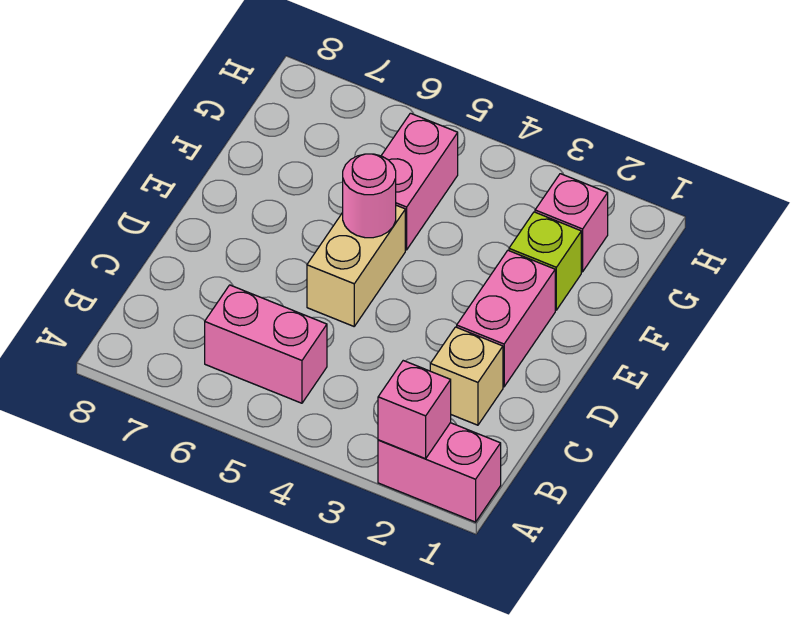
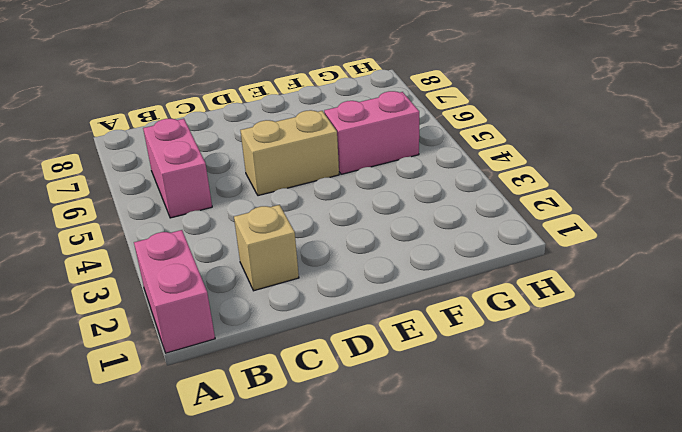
none -> pink 1x2 brick [457,250,555,387]
none -> lime 1x1 brick [509,212,581,310]

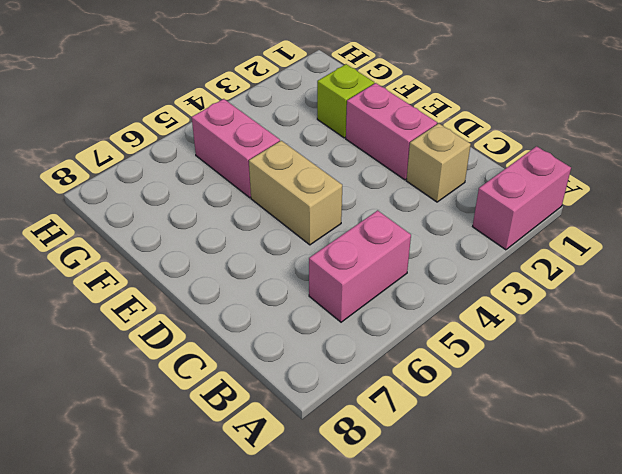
none -> pink 1x1 brick [535,174,608,272]
none -> pink 1x1 brick [378,361,451,459]

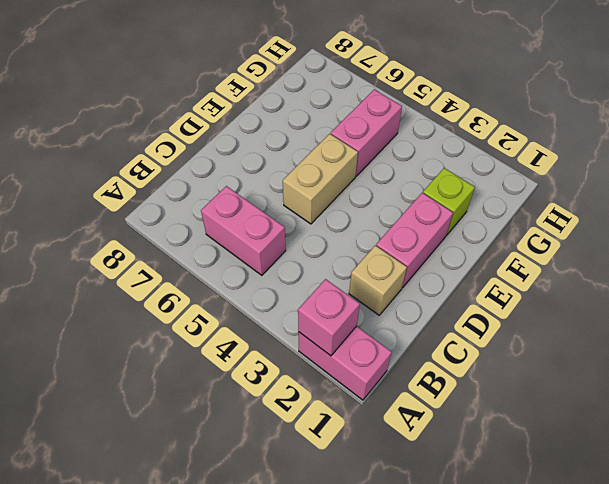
none -> pink 1x1 brick [535,174,608,272]
none -> pink 1x1 round brick [343,154,396,238]

